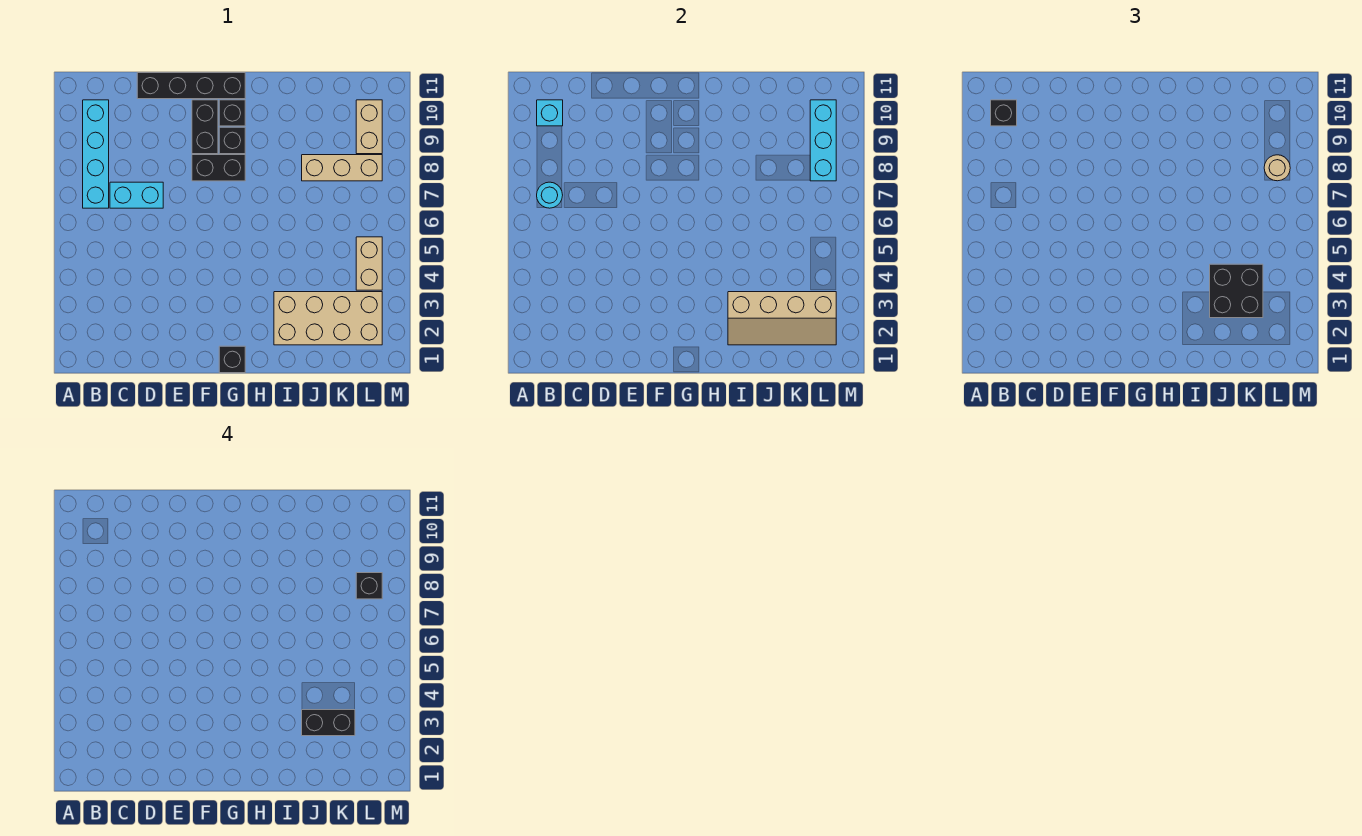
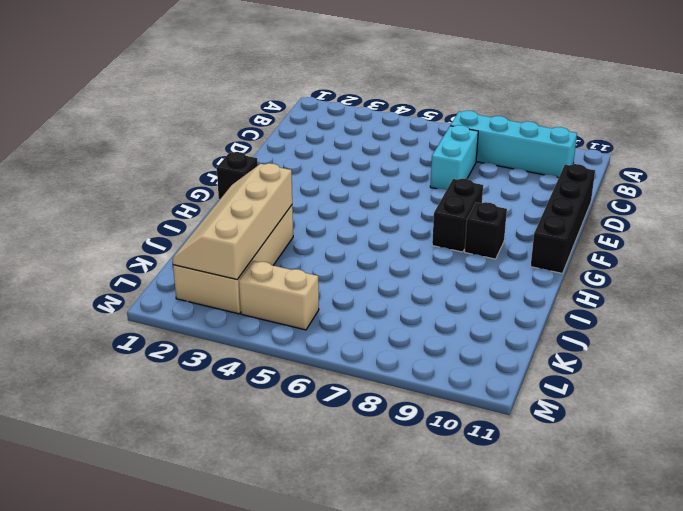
none -> black 1x2 brick [192,100,218,154]
none -> black 1x1 brick [219,100,245,126]
none -> tan 1x3 brick [302,155,382,181]

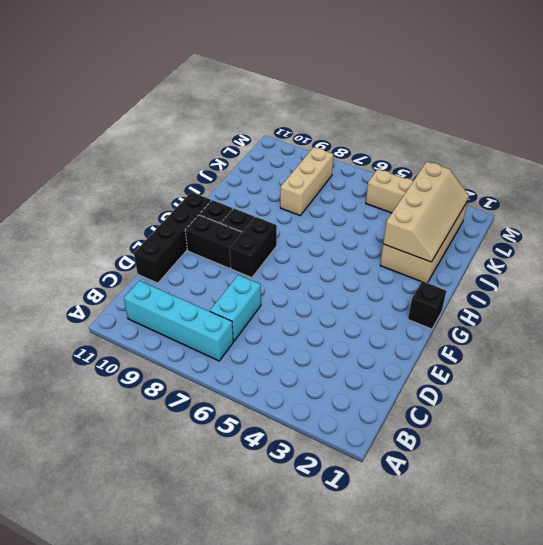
none -> tan 1x2 brick [356,100,382,154]
none -> cyan 1x1 round brick [537,182,563,208]
none -> cyan 1x1 brick [537,100,563,126]

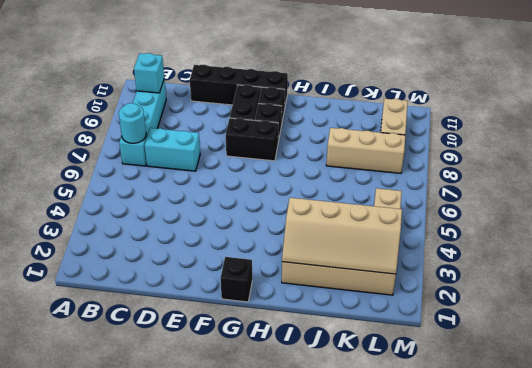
none -> cyan 1x3 brick [810,100,836,181]
none -> black 1x1 brick [991,100,1017,126]
none -> black 2x2 brick [1210,264,1263,318]

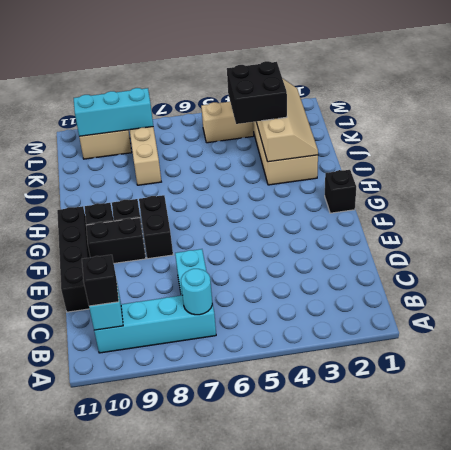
none -> tan 1x1 round brick [1264,155,1290,181]
none -> black 1x2 brick [302,710,355,736]
none -> black 1x1 brick [356,573,382,599]

